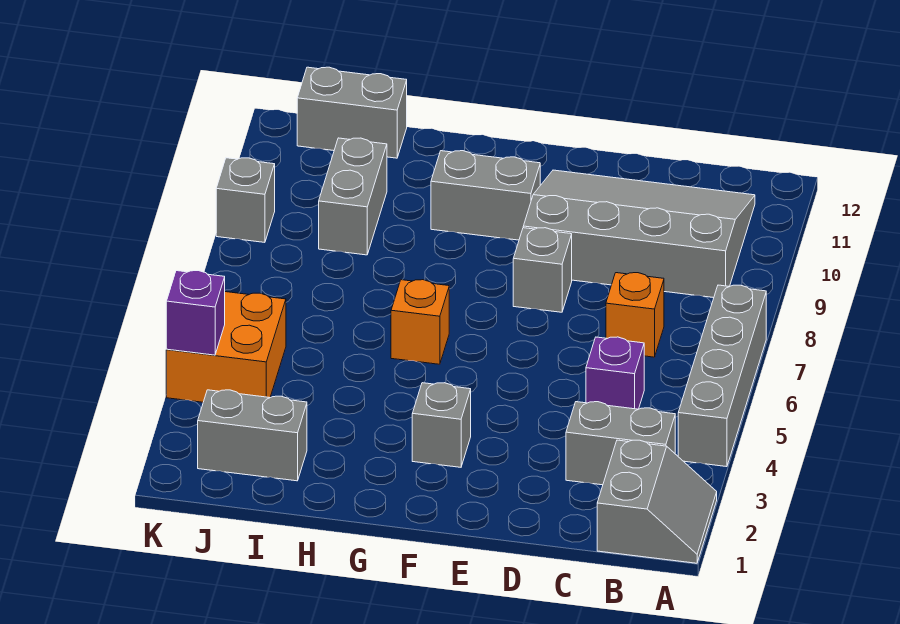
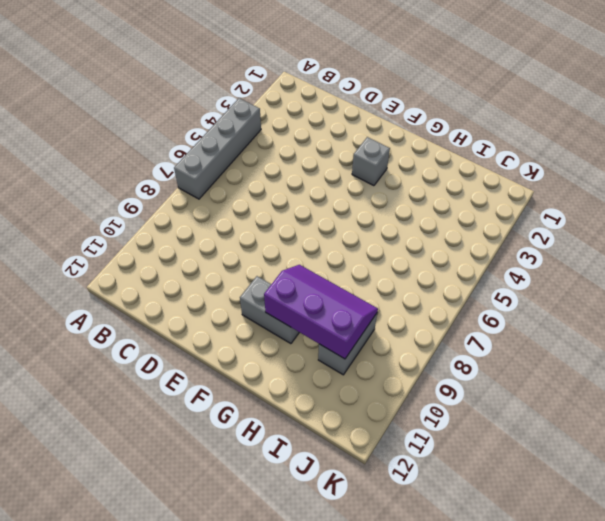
purple 2x3 slope [264,265,378,359] -> none
none -> grey 2x2 slope [597,440,717,563]
none -> grey 1x2 brick [566,402,675,485]
none -> grey 3x4 slope [523,170,755,298]

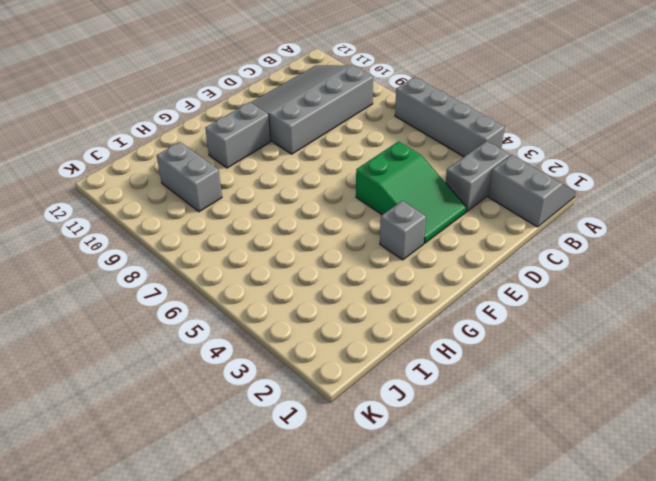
green 2x3 slope [356,141,467,243] -> none
none -> purple 1x1 brick [586,337,644,409]
none -> orange 1x1 brick [606,273,664,357]
none -> grey 1x1 brick [513,228,572,312]

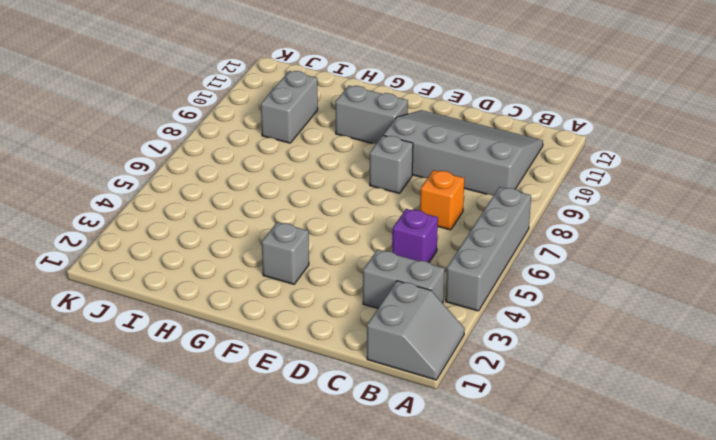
none -> orange 1x1 brick [391,280,449,364]
none -> grey 1x2 brick [198,390,307,481]
none -> grey 1x2 brick [297,67,407,158]

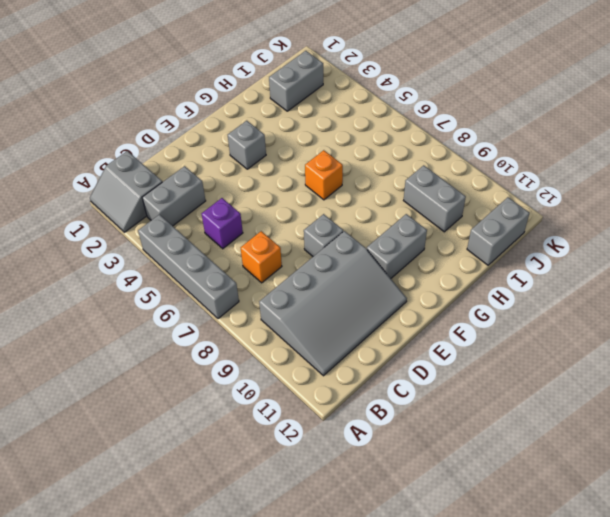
none -> orange 2x2 brick [166,292,286,402]
none -> grey 1x1 brick [216,158,275,242]
none -> purple 1x1 brick [166,271,225,355]

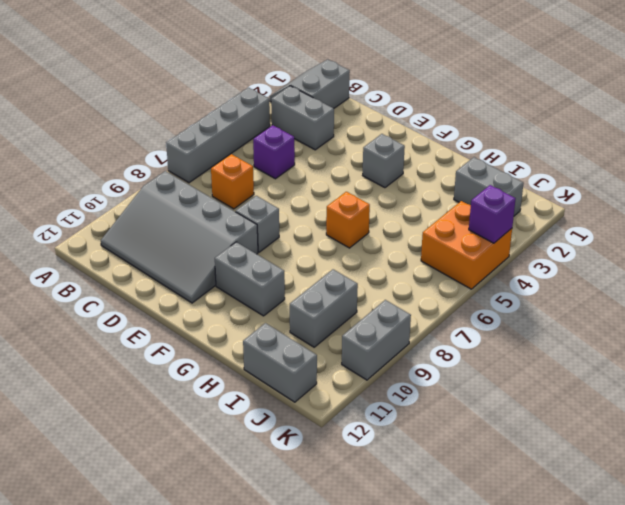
grey 1x2 brick [342,300,411,380] -> grey 1x1 brick [216,158,275,242]

